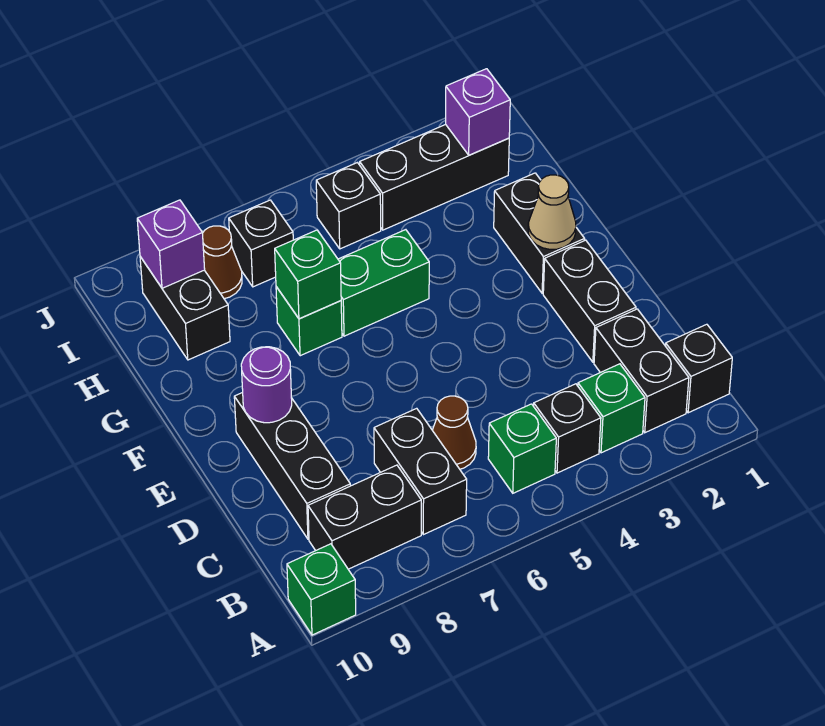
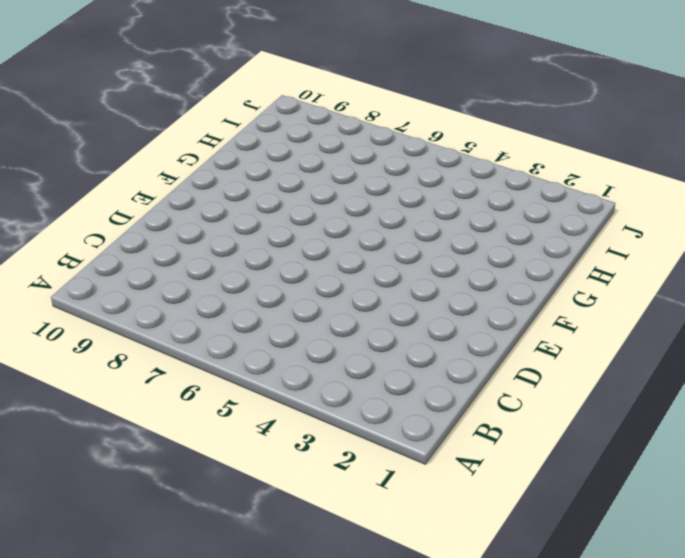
none -> green 1x1 brick [287,544,356,635]
none -> black 1x1 brick [666,324,732,413]
none -> black 1x2 brick [594,309,689,433]

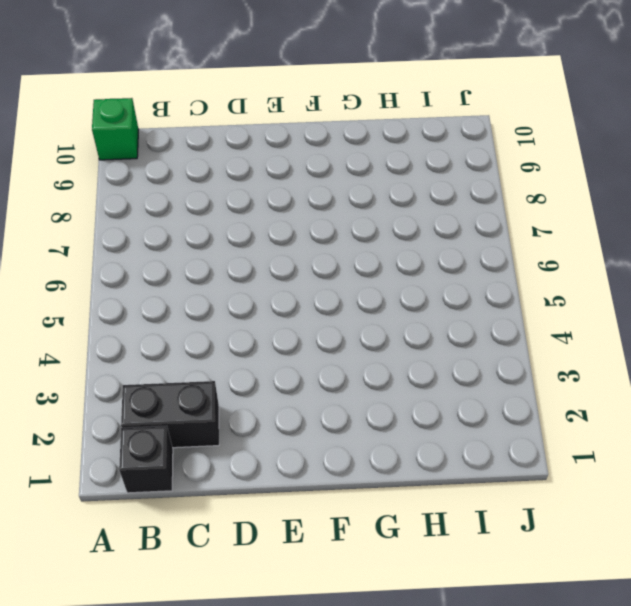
none -> green 1x1 brick [578,364,645,453]
none -> black 1x1 brick [534,384,601,473]
none -> green 1x1 brick [488,404,556,493]

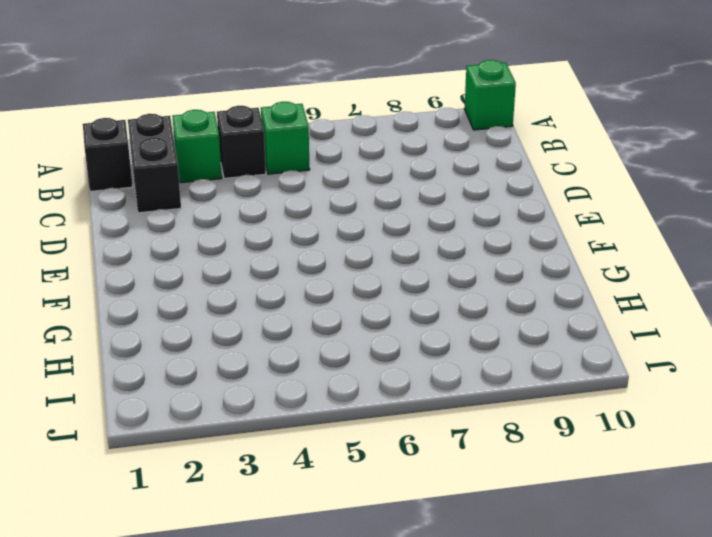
none -> black 1x2 brick [374,408,467,535]
none -> black 1x2 brick [308,465,421,569]
none -> brown 1x1 cone [432,396,476,469]

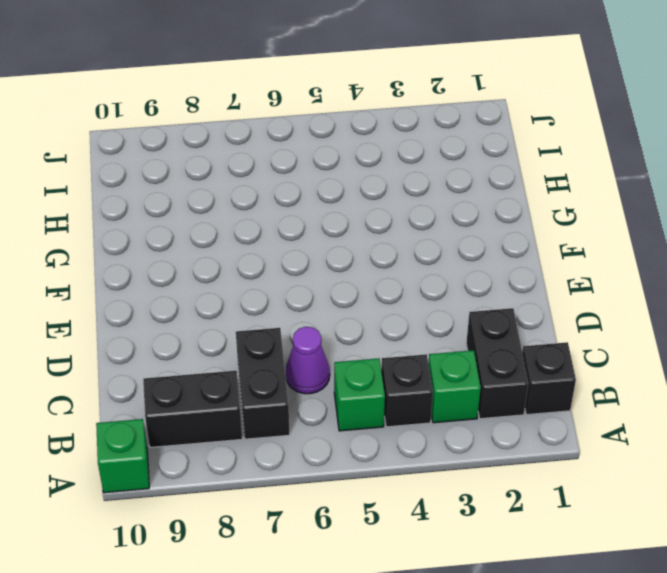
purple 1x1 cone [286,327,330,394] -> brown 1x1 cone [432,396,476,469]
none -> black 1x3 brick [234,392,350,539]
none -> black 1x2 brick [543,240,636,362]
none -> black 1x2 brick [494,173,585,293]

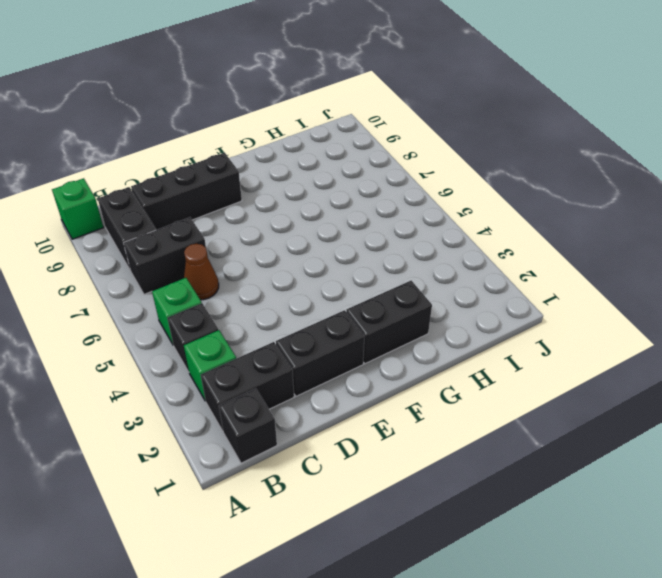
none -> green 1x2 brick [338,230,429,336]
none -> green 1x1 brick [276,287,342,356]
none -> black 1x2 brick [140,257,230,360]

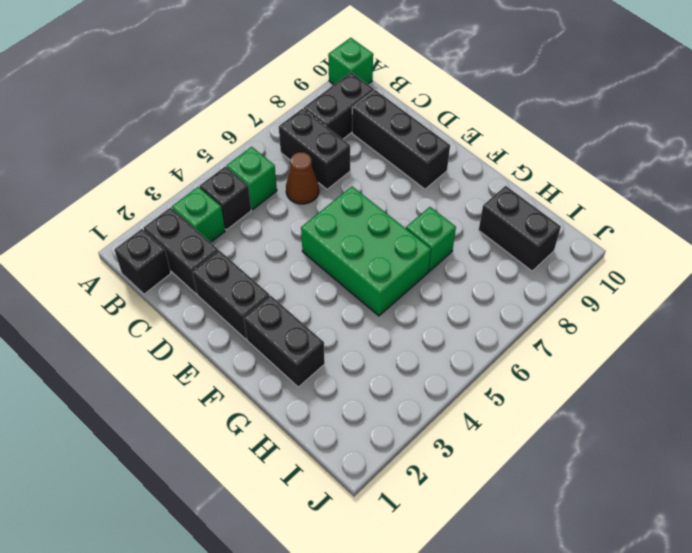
green 2x3 brick [301,186,431,316] -> green 1x2 brick [338,230,429,336]
none -> black 1x3 brick [360,125,509,230]
none -> black 1x1 brick [316,163,381,249]
none -> black 1x1 brick [229,200,293,287]

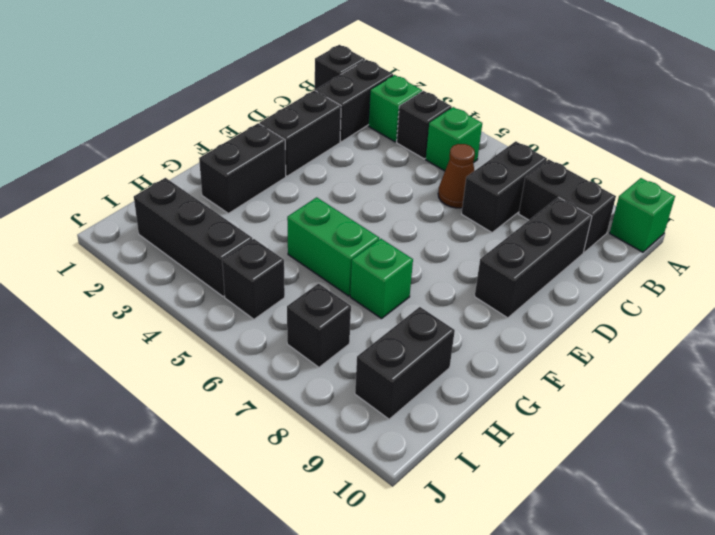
none -> brown 1x1 cone [203,226,242,299]
none -> purple 1x1 round brick [241,347,292,423]
none -> tan 1x1 cone [528,175,576,249]

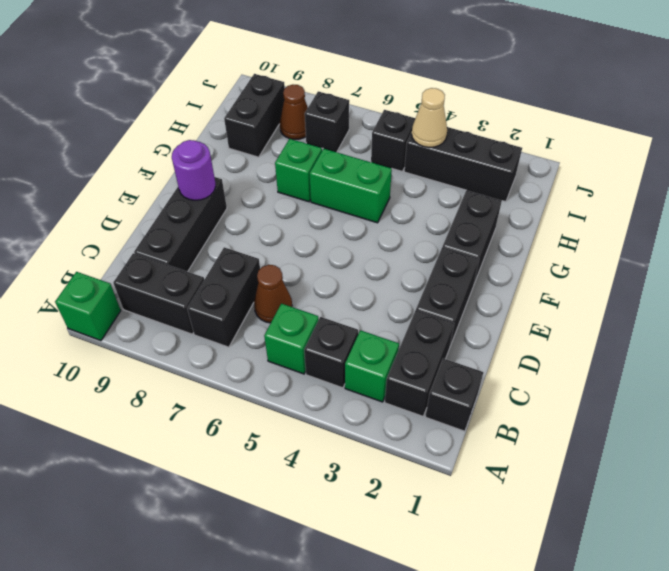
tan 1x1 cone [412,88,447,147] -> tan 1x1 cone moved to [528,175,576,249]
none -> green 1x1 brick [275,230,341,319]
none -> purple 1x1 brick [446,69,510,155]
none -> purple 1x1 brick [137,200,205,288]

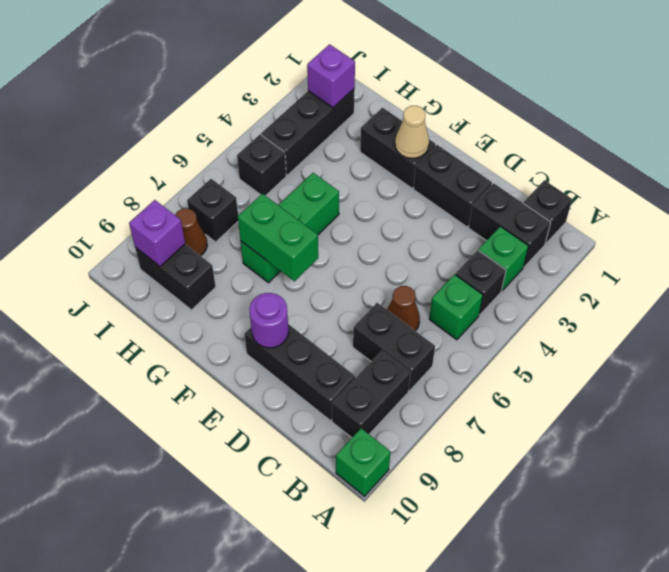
green 1x2 brick [238,194,318,281] -> green 1x1 brick [275,230,341,319]

